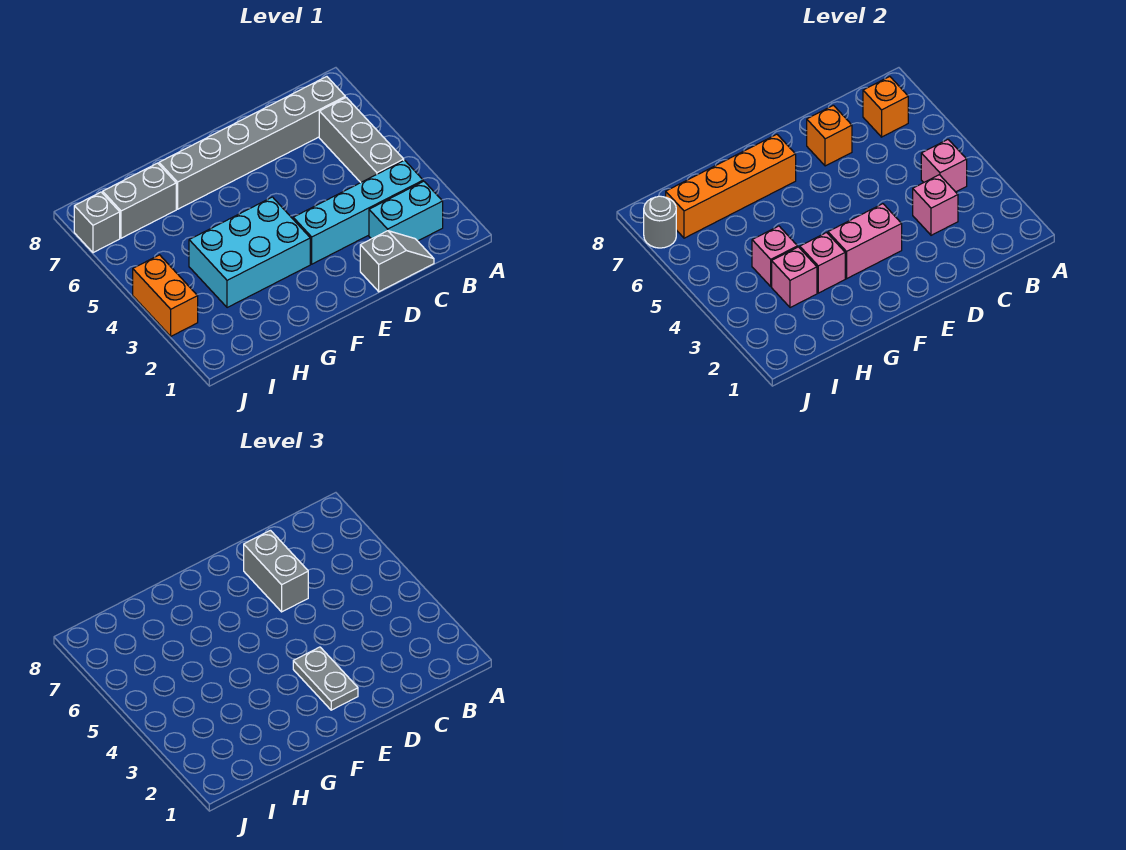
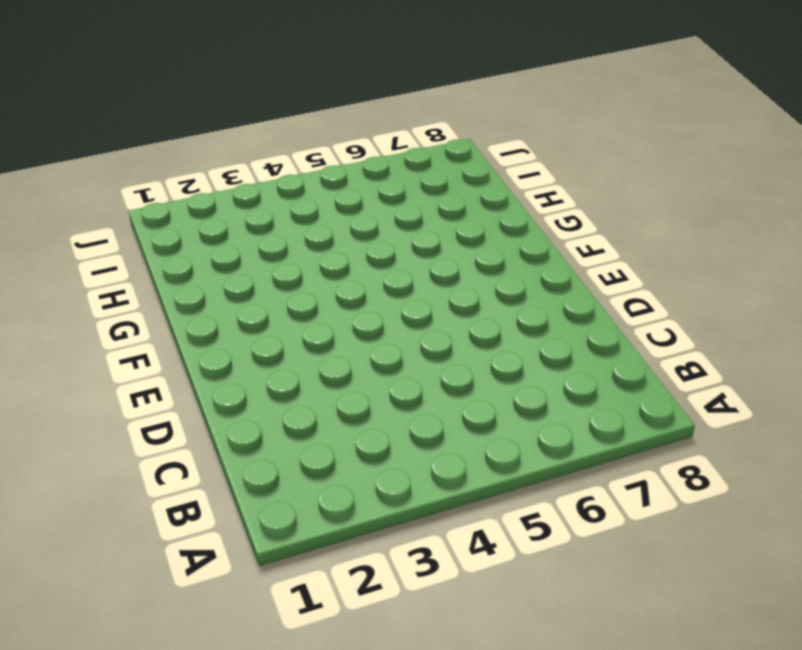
none -> cyan 1x2 brick [369,181,443,241]
none -> cyan 1x4 brick [293,160,423,264]
none -> grey 1x3 brick [319,97,404,182]

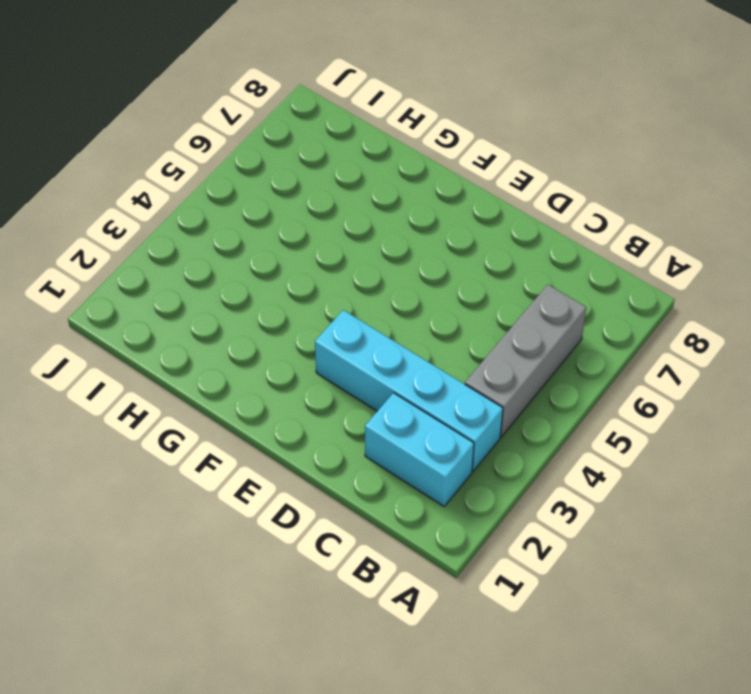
none -> grey 1x6 brick [159,77,345,209]
none -> grey 1x2 slope [360,231,434,292]
none -> cyan 2x3 brick [189,197,310,308]

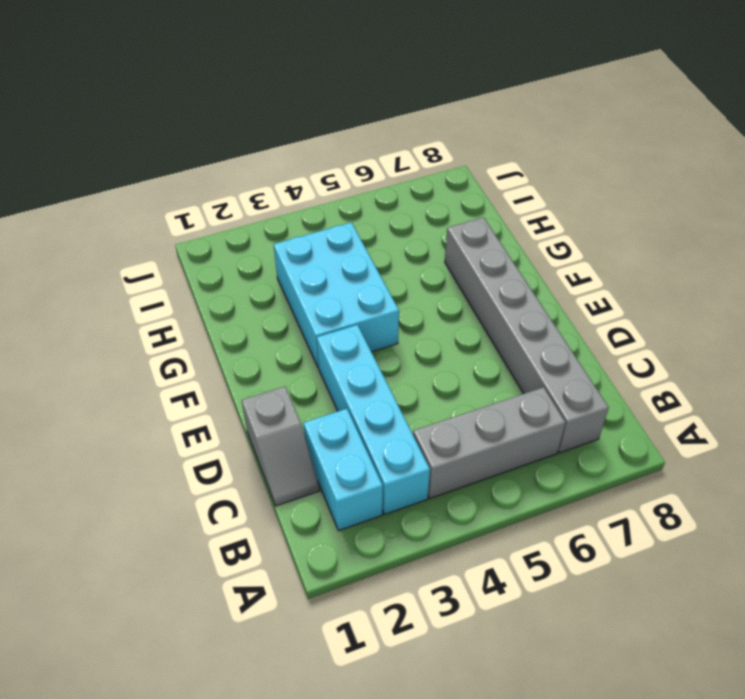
none -> grey 1x2 brick [103,163,176,238]
none -> orange 1x2 brick [133,255,198,336]
none -> grey 1x1 brick [74,192,120,253]

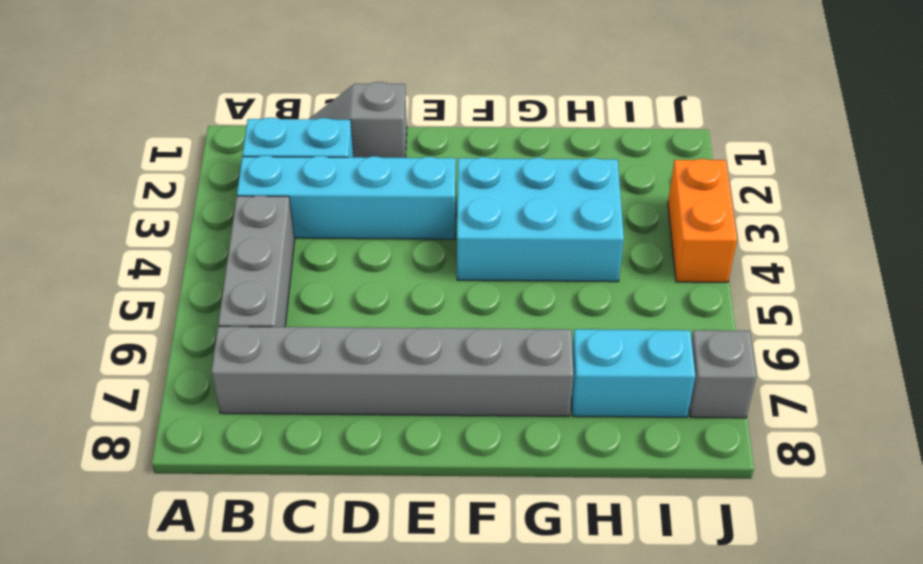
cyan 1x2 brick [572,329,695,417] -> grey 1x2 brick [103,163,176,238]
none -> pink 1x1 brick [921,140,967,192]
none -> orange 1x1 brick [863,77,908,137]
none -> pink 1x1 brick [913,175,958,235]

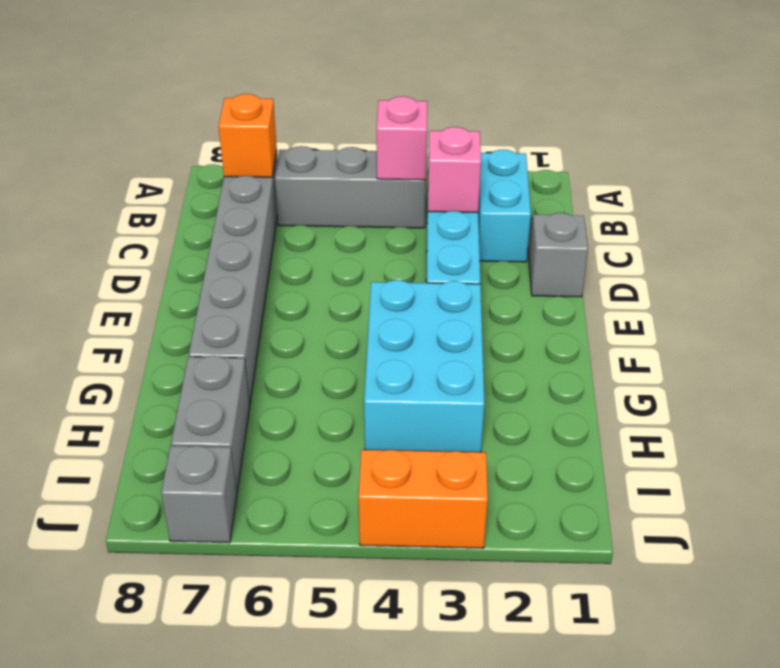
none -> orange 1x1 brick [807,105,852,166]
none -> pink 1x2 brick [828,204,902,279]
none -> orange 1x4 brick [666,134,796,238]

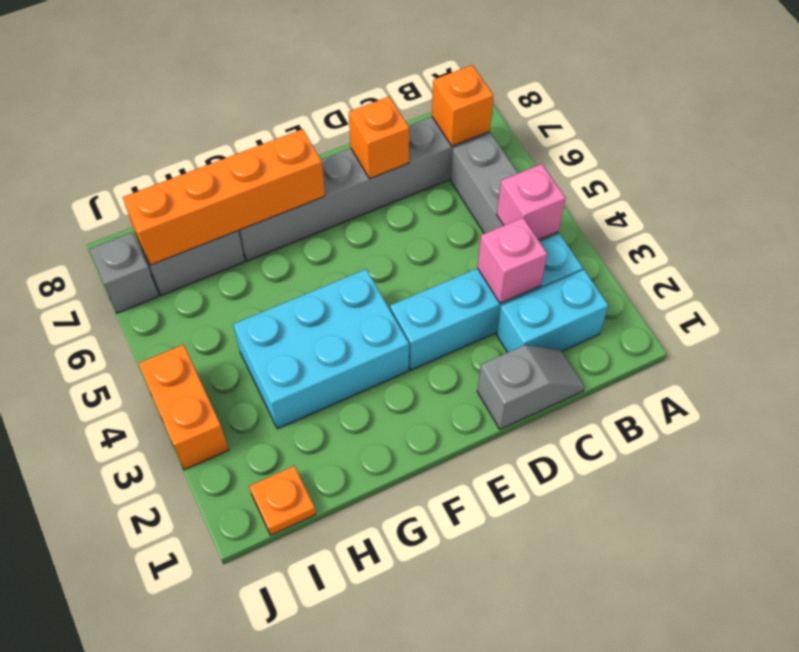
orange 1x1 plate [249,466,316,535] -> none
none -> pink 1x2 brick [828,204,902,279]
none -> pink 1x1 brick [800,233,845,293]
none -> pink 1x1 brick [772,247,817,308]

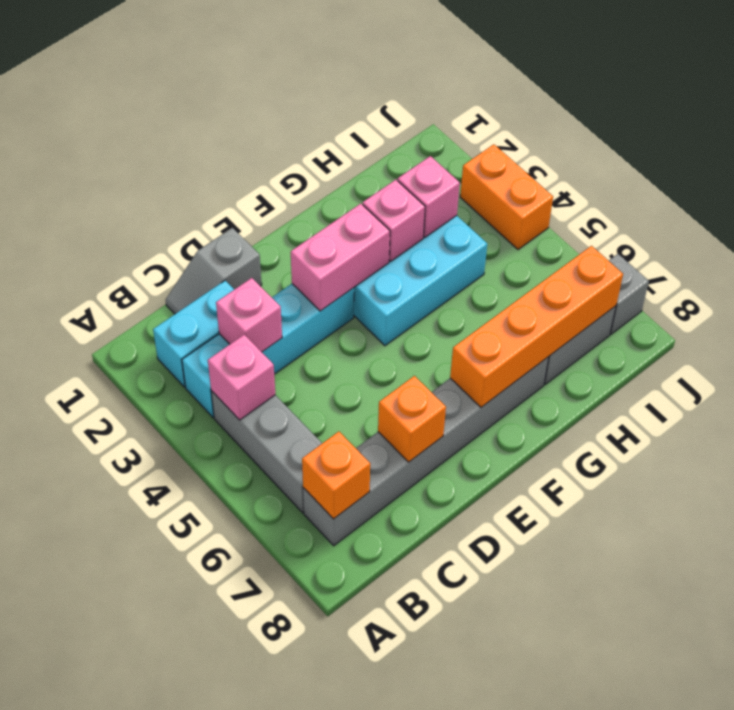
none -> pink 1x1 brick [752,226,798,286]
none -> grey 1x1 round brick [644,196,676,248]
none -> grey 1x2 brick [244,530,308,612]

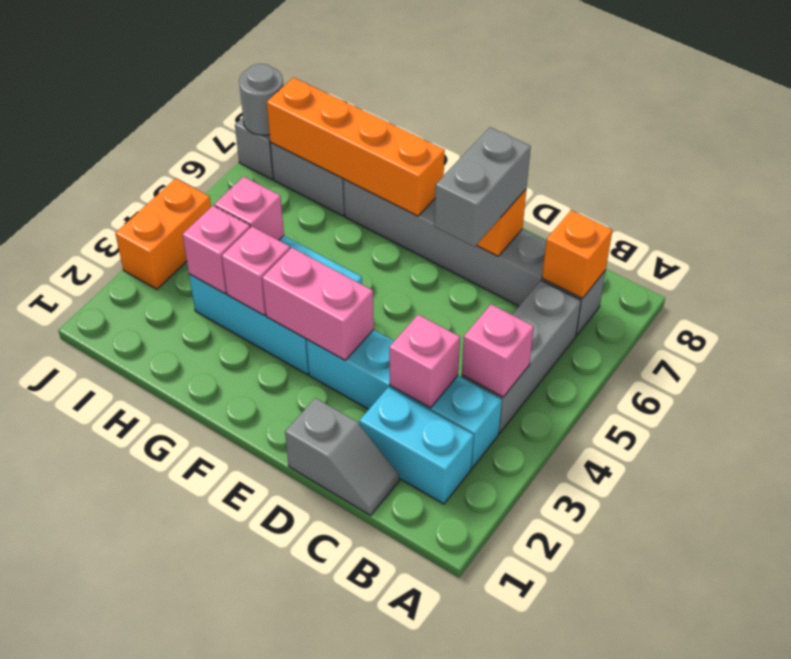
none -> grey 1x2 plate [293,647,358,710]

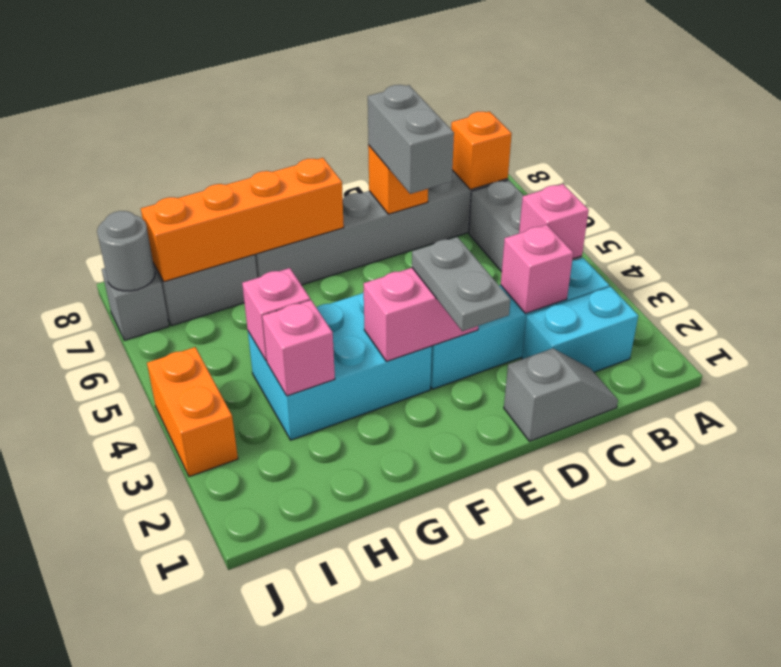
none -> pink 1x1 brick [800,233,845,293]

